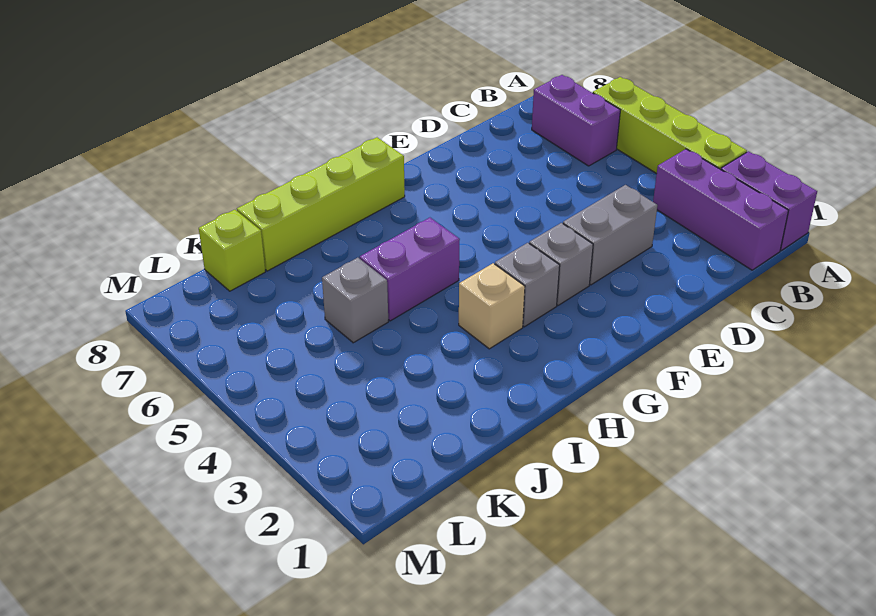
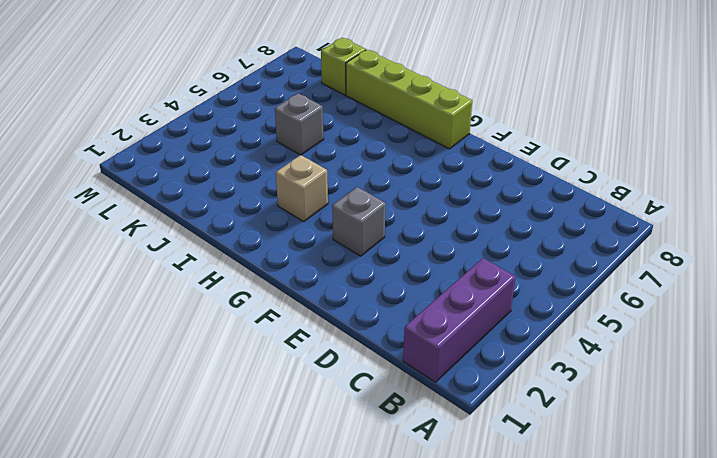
none -> purple 1x2 brick [721,151,817,250]
none -> lime 1x4 brick [593,77,747,174]
none -> purple 1x2 brick [532,75,620,166]

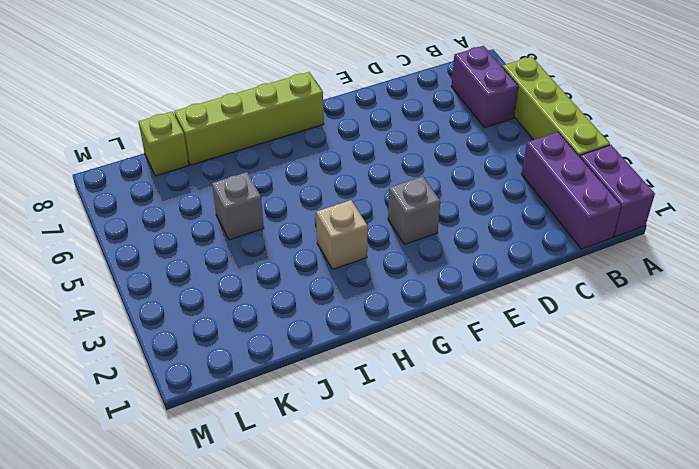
none -> grey 1x2 brick [563,185,657,285]
none -> grey 1x1 brick [495,243,560,327]
none -> purple 1x2 brick [360,218,460,321]

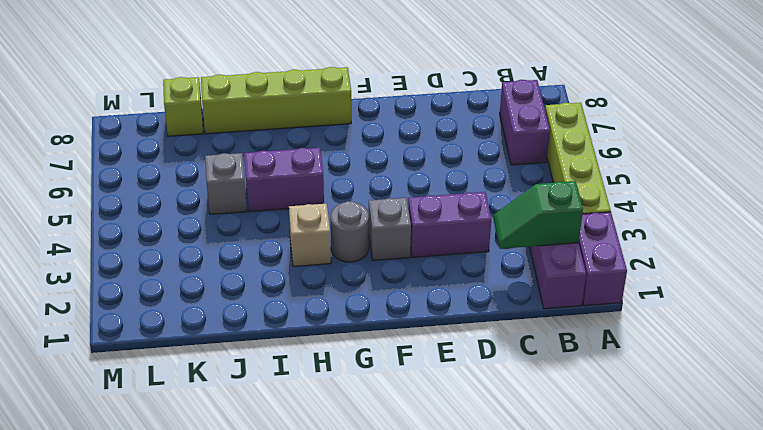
green 1x2 slope [494,181,583,249] -> none
purple 1x2 brick [408,192,491,257] -> grey 1x2 brick [563,185,657,285]
grey 1x1 round brick [331,201,369,262] -> grey 1x1 brick [495,243,560,327]

